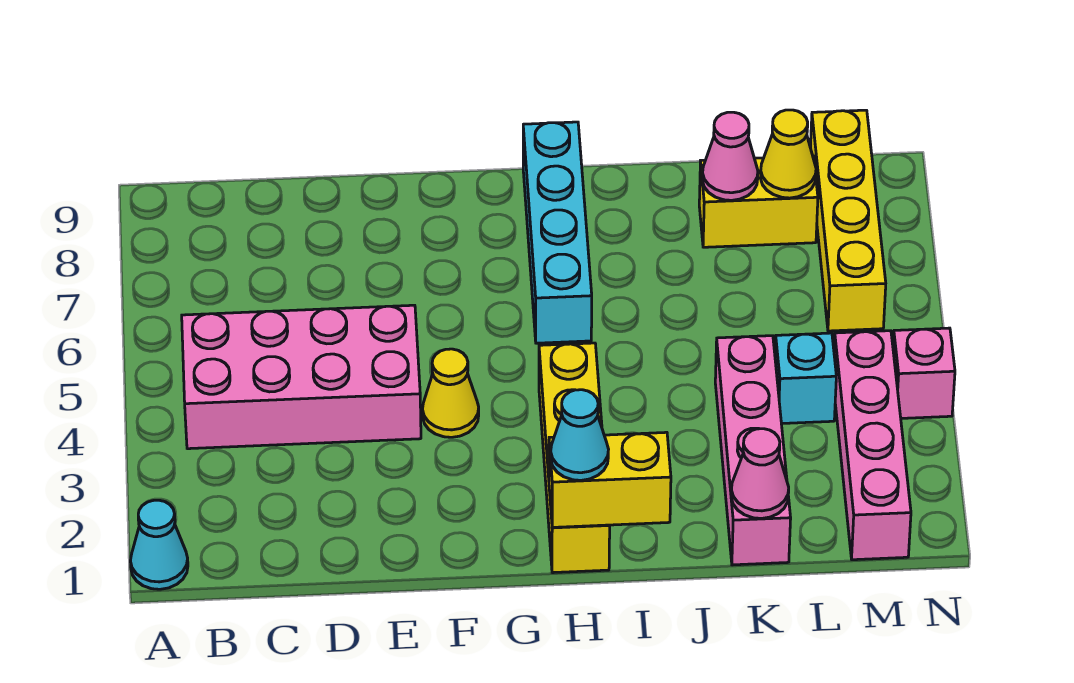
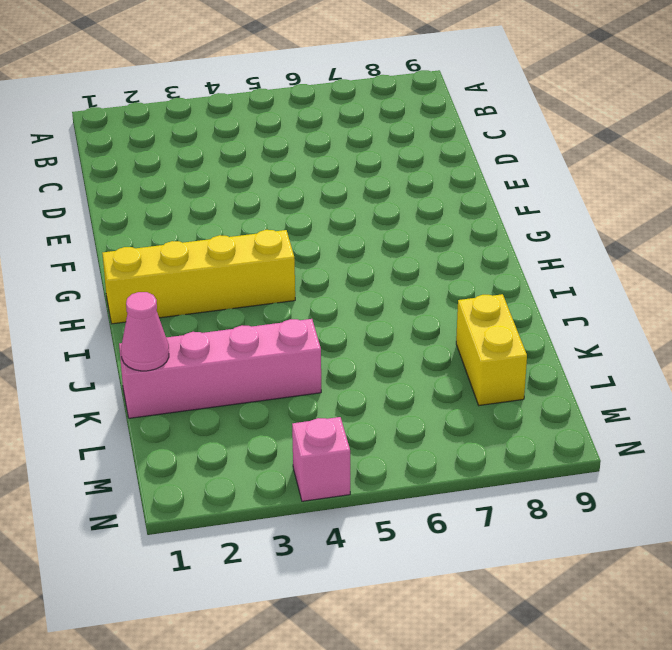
none -> cyan 1x1 cone [130,500,188,589]
none -> pink 2x4 brick [182,305,421,449]
none -> yellow 1x1 cone [423,349,479,437]

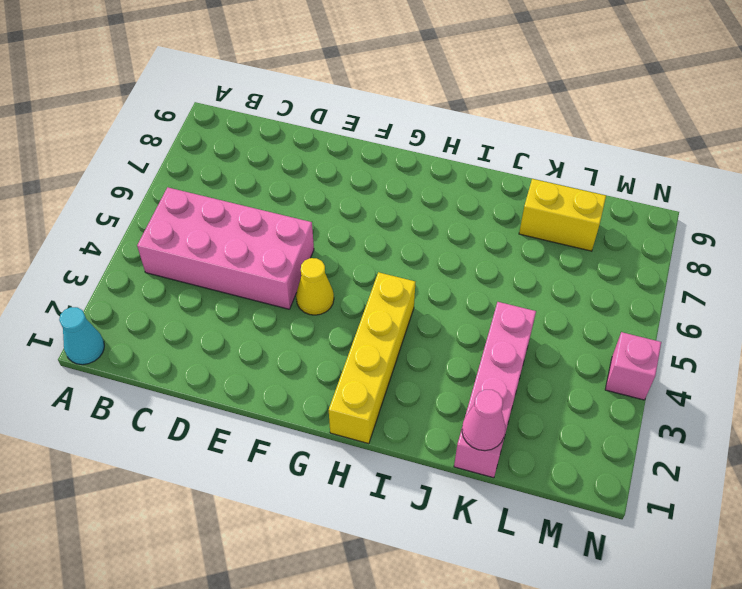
none -> cyan 1x4 brick [523,122,592,343]
none -> cyan 1x1 brick [775,333,836,424]
none -> pink 1x4 brick [834,331,911,560]

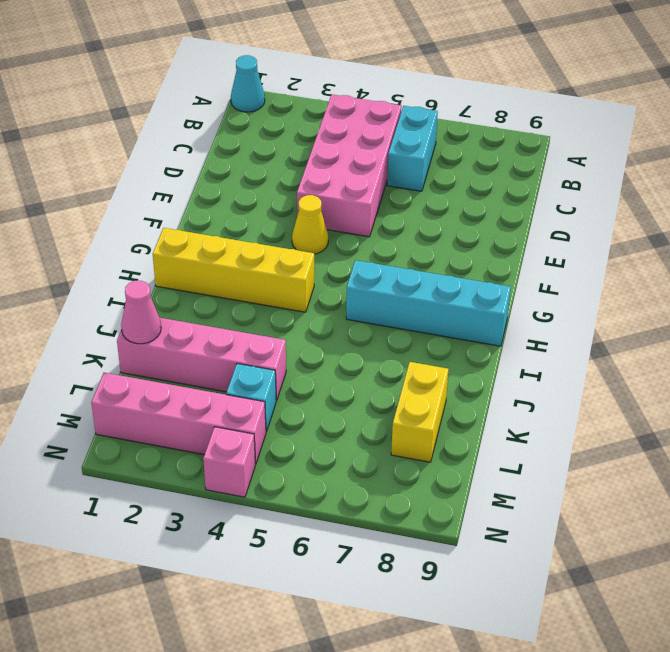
cyan 1x2 brick [387,106,438,191] -> none
none -> yellow 1x4 brick [810,110,886,331]
none -> yellow 1x2 brick [549,432,671,527]
none -> pink 1x1 cone [702,112,758,200]

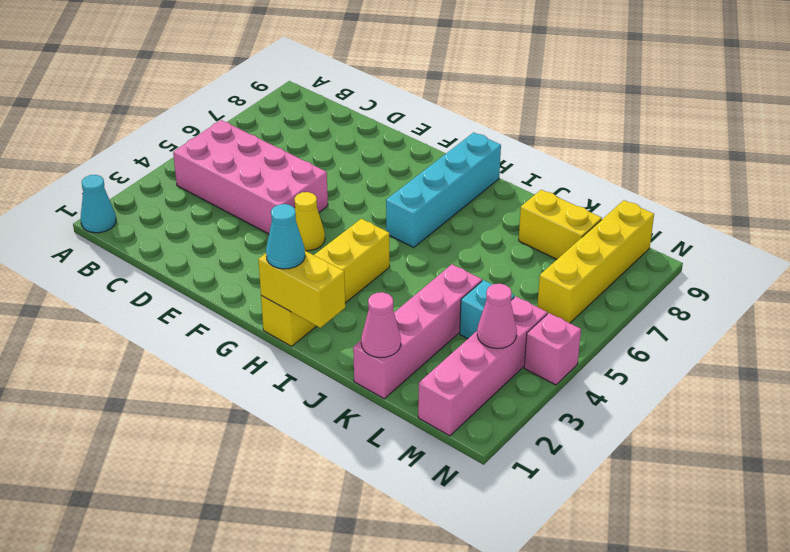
pink 1x1 cone [477,284,517,348] -> pink 1x1 cone moved to [702,112,758,200]
none -> yellow 1x1 cone [761,110,816,198]

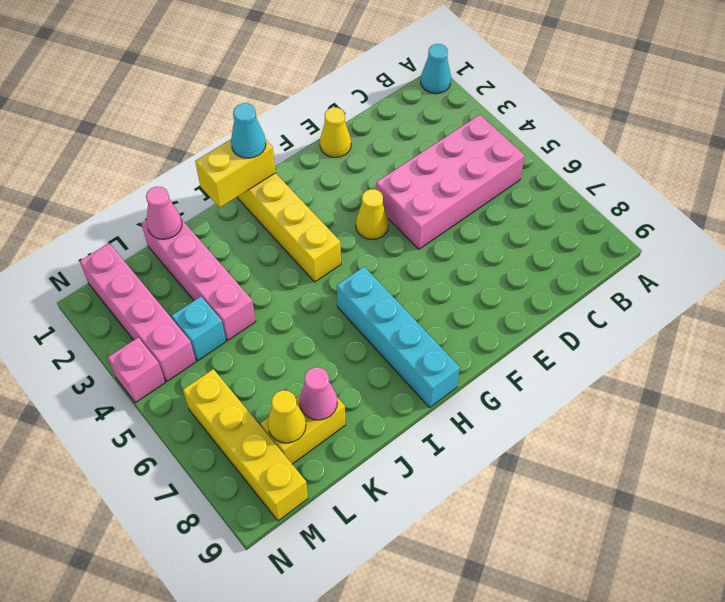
yellow 1x1 cone [320,107,351,157] -> none

